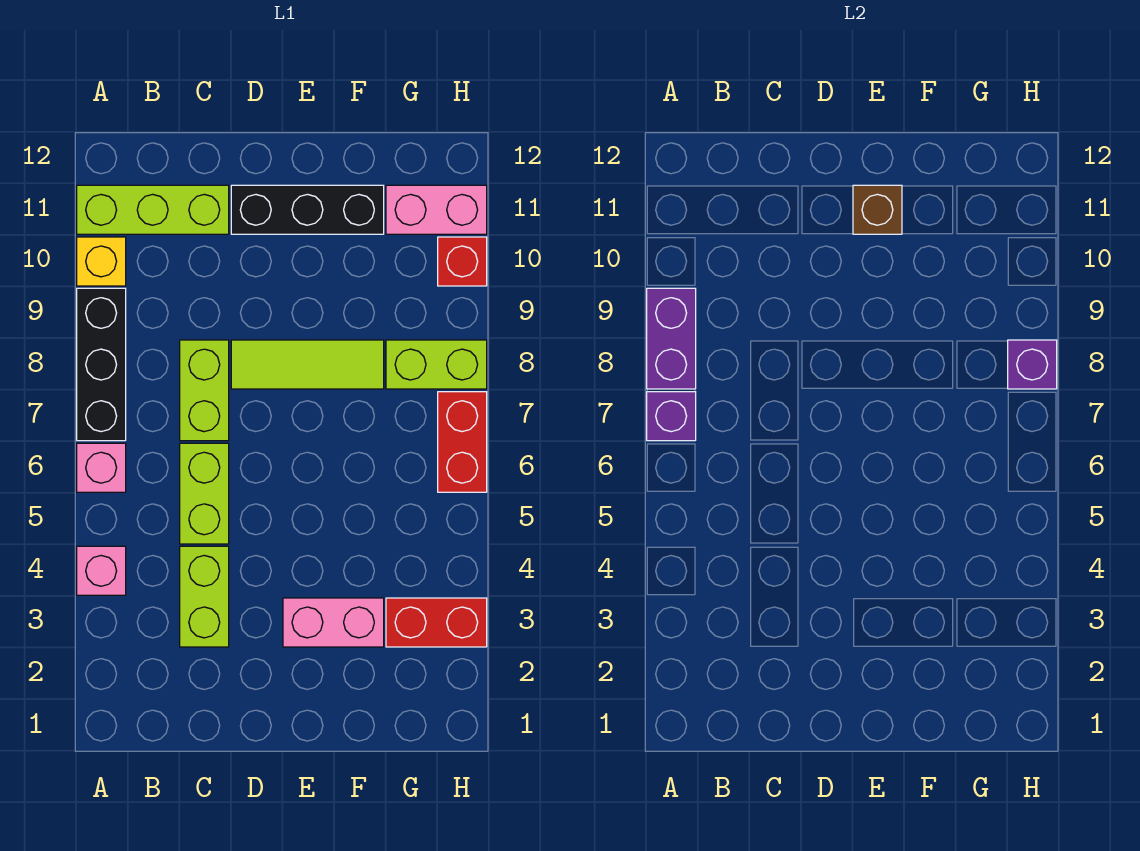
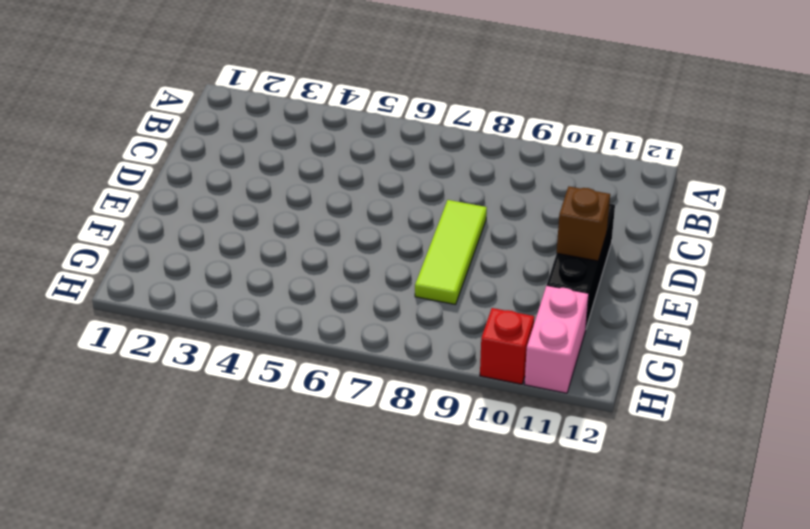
none -> pink 1x1 brick [77,546,126,595]
none -> pink 1x1 brick [77,443,126,492]
none -> black 1x3 brick [77,288,126,441]

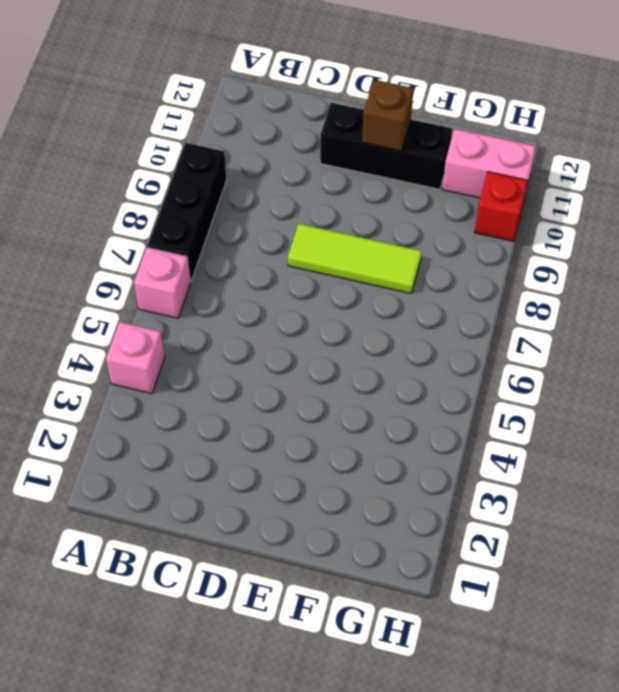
none -> yellow 1x1 brick [77,237,126,286]
none -> lime 1x3 brick [77,185,229,234]
none -> lime 1x2 brick [180,546,229,647]

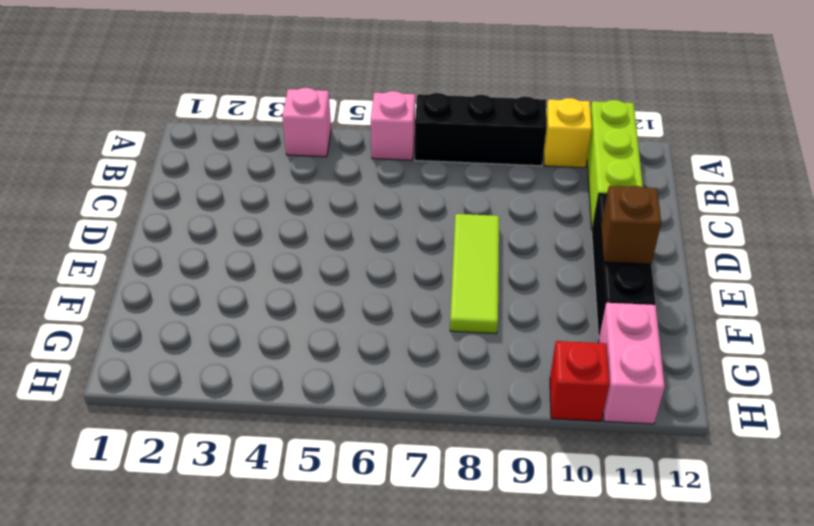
none -> lime 1x2 brick [180,546,229,647]
none -> lime 1x2 brick [180,443,229,544]
none -> lime 1x2 brick [180,340,229,441]

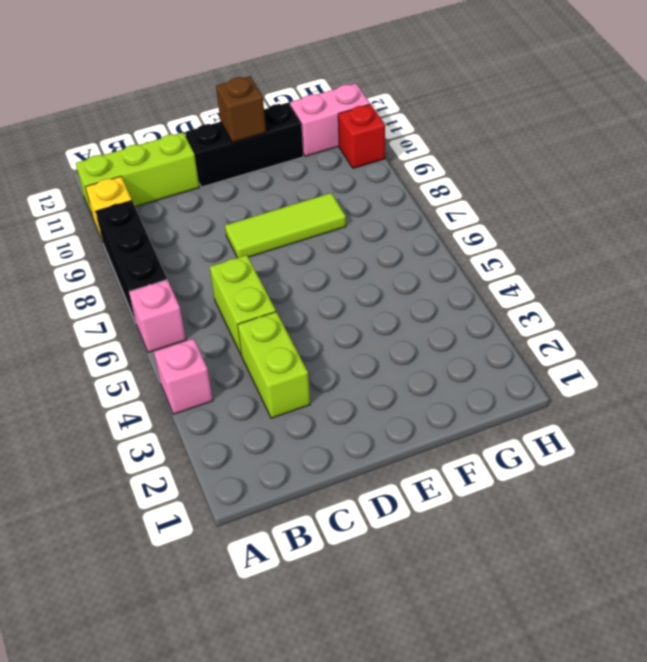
none -> lime 1x2 brick [180,340,229,441]
none -> pink 1x2 brick [283,598,384,647]
none -> red 1x2 brick [386,598,487,647]

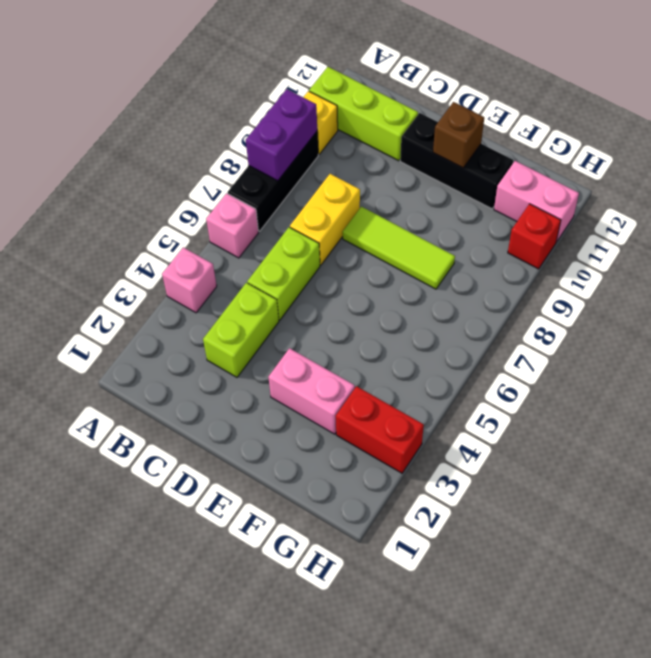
yellow 1x2 brick [290,174,360,265] -> lime 1x2 brick [180,340,229,441]
none -> lime 1x2 brick [386,340,487,389]
none -> red 1x2 brick [438,392,487,492]
none -> purple 1x1 brick [647,392,696,441]

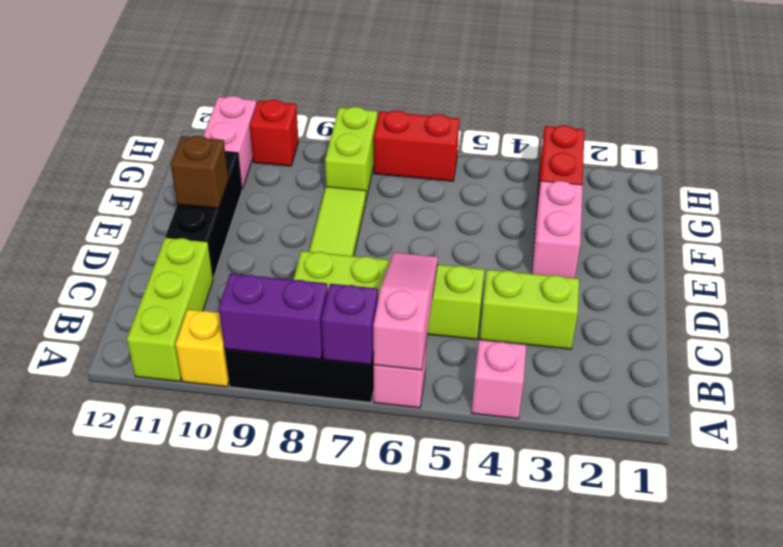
pink 1x3 slope [373,252,438,370] -> none
none -> purple 1x1 brick [1008,340,1057,389]

